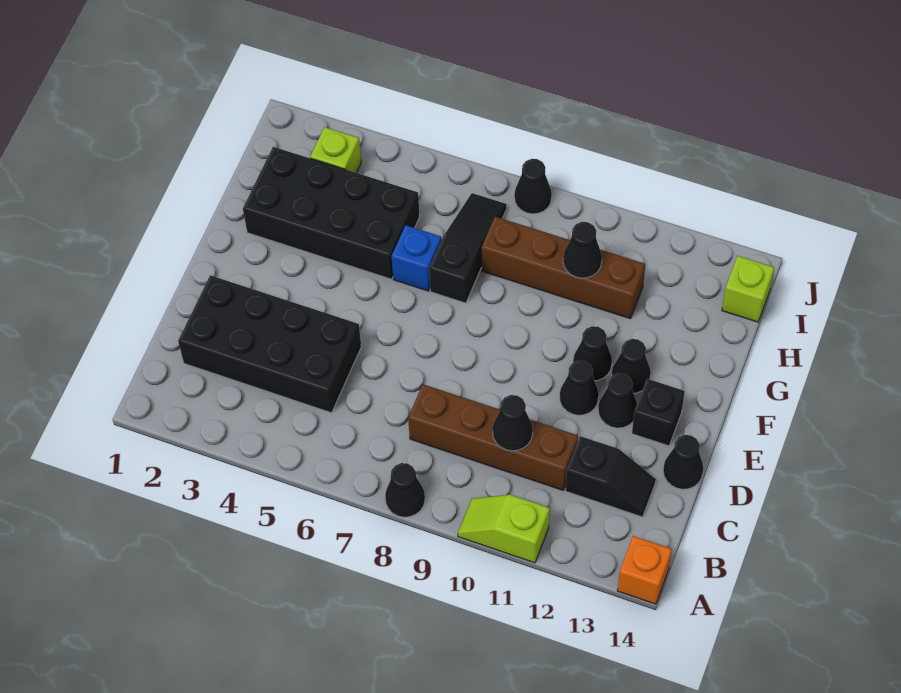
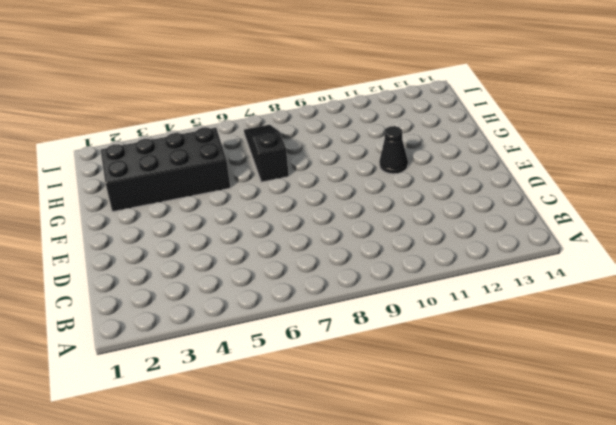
none -> black 1x1 cone [385,463,425,517]
none -> lime 1x2 slope [458,495,550,563]
none -> orange 1x1 brick [617,536,672,604]

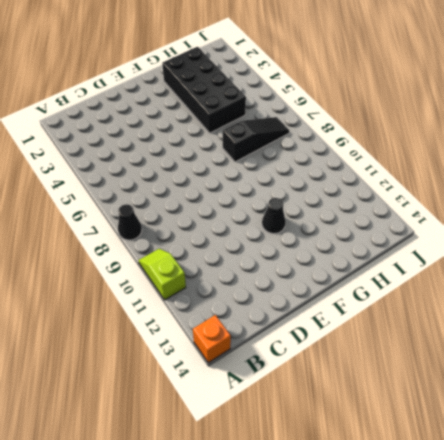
none -> black 2x4 brick [178,275,361,413]
none -> brown 1x4 brick [408,384,578,490]
none -> black 1x2 slope [565,436,656,517]

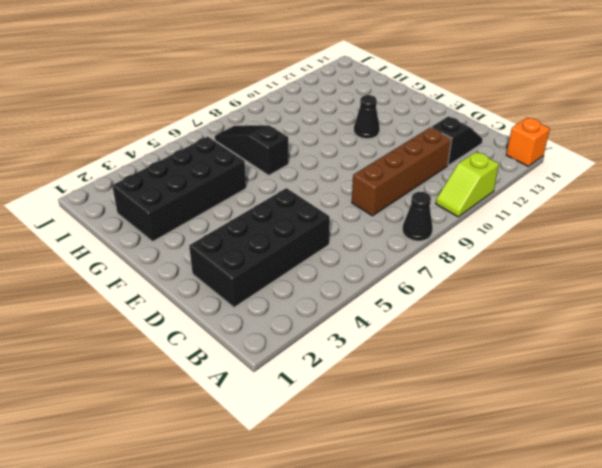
none -> black 1x1 cone [663,435,703,489]
none -> black 1x1 cone [560,361,599,415]
none -> black 1x1 cone [598,373,637,428]

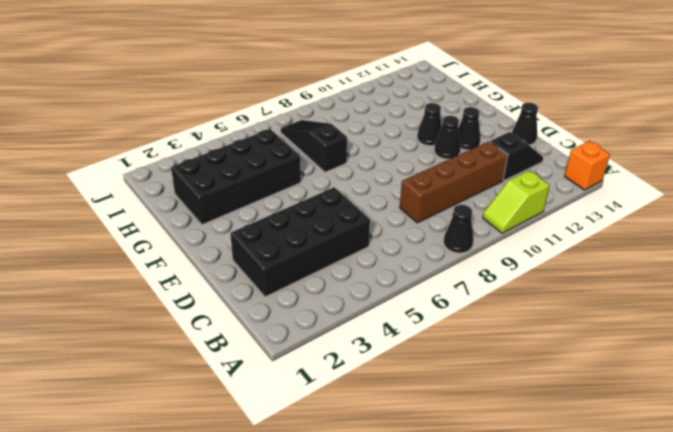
none -> black 1x1 brick [632,379,685,446]
none -> black 1x1 cone [612,339,651,393]
none -> blue 1x1 brick [392,225,441,291]

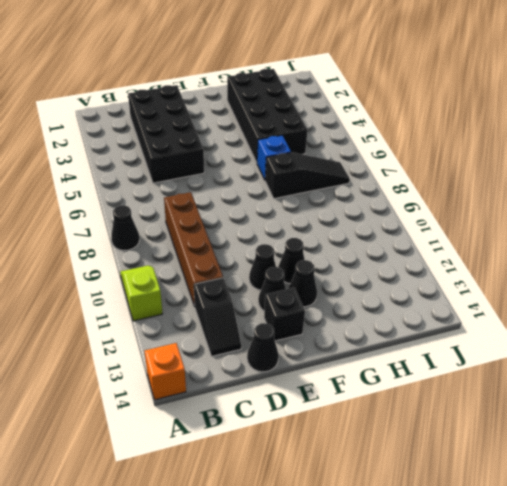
none -> brown 1x4 brick [481,217,645,319]
none -> lime 1x1 brick [310,127,361,173]
none -> lime 1x1 brick [722,256,774,322]

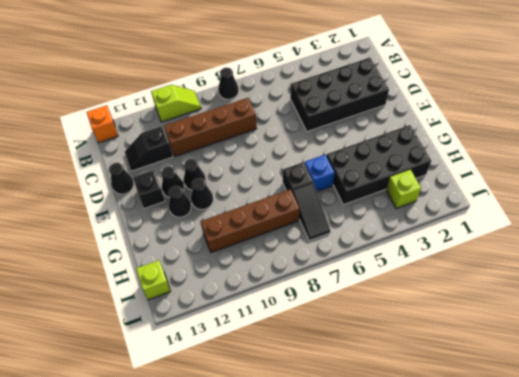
none -> black 1x1 cone [514,159,552,214]
none -> black 1x1 cone [493,395,533,451]
none -> black 1x1 cone [563,222,602,278]

